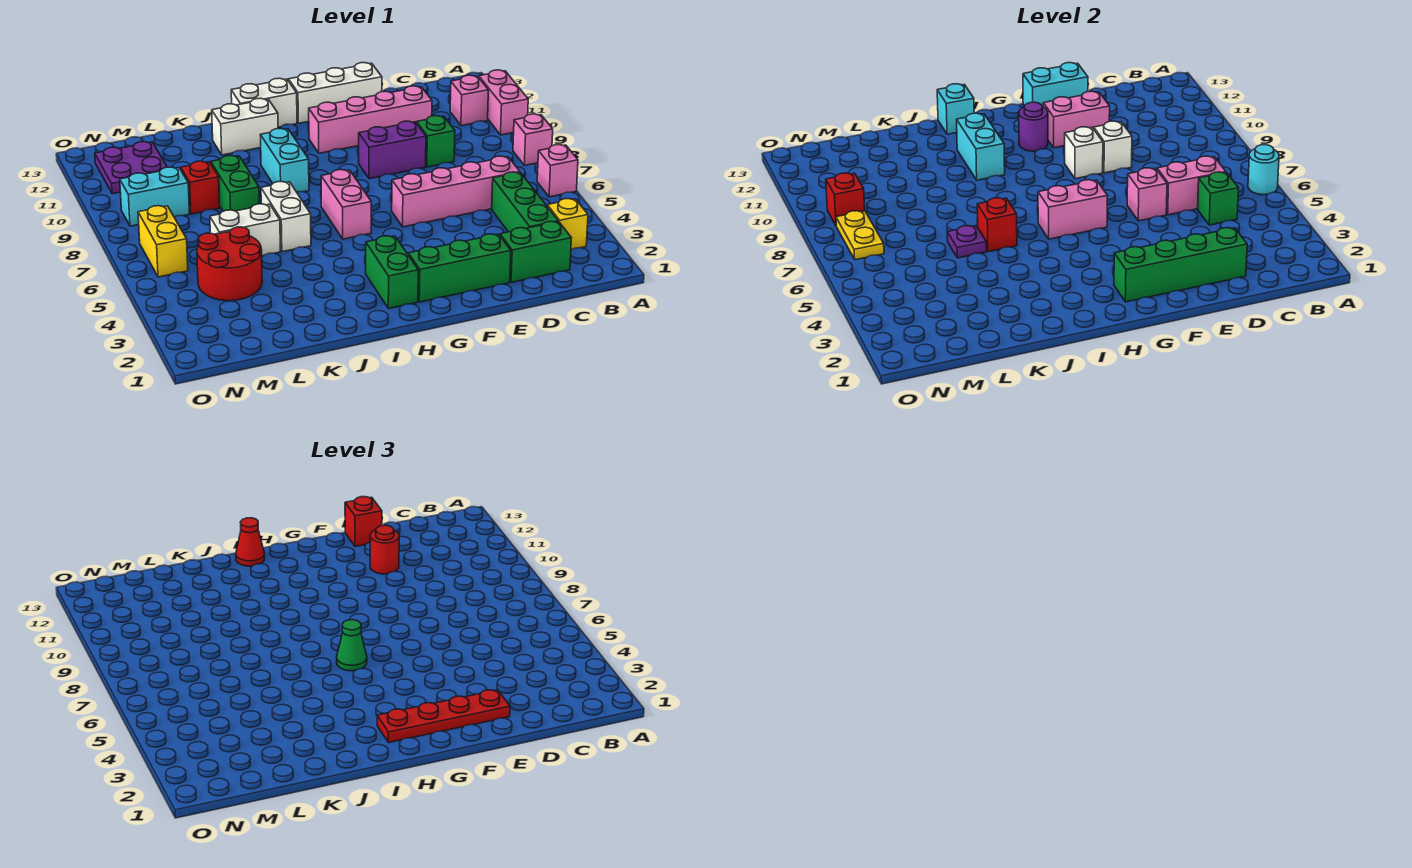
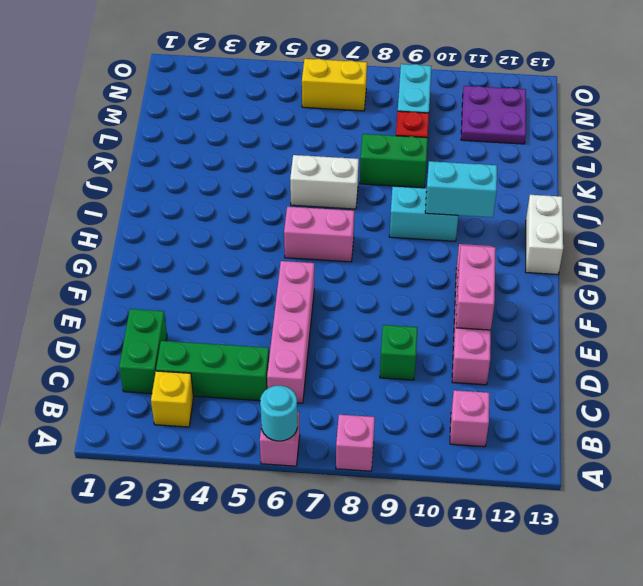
none -> pink 1x2 brick [479,70,528,135]
none -> green 1x3 brick [408,234,511,302]
none -> purple 1x2 brick [359,121,426,179]
none -> white 1x3 brick [289,63,382,123]

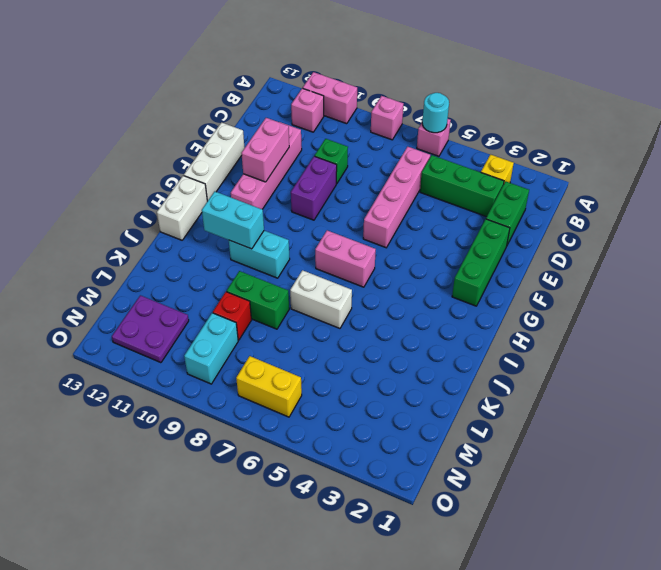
none -> green 1x2 brick [366,236,418,309]
none -> white 1x2 brick [212,98,278,155]
none -> white 1x2 brick [210,204,280,256]
none -> red 2x2 round brick [197,227,262,301]

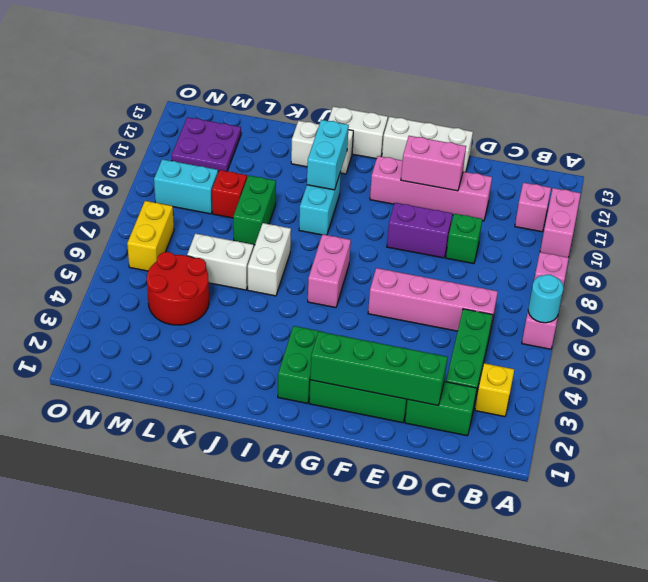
none -> green 1x1 brick [1198,172,1238,225]
none -> pink 1x2 brick [1157,156,1226,215]
none -> pink 1x1 brick [1127,168,1167,221]
none -> white 1x1 brick [1094,121,1132,173]

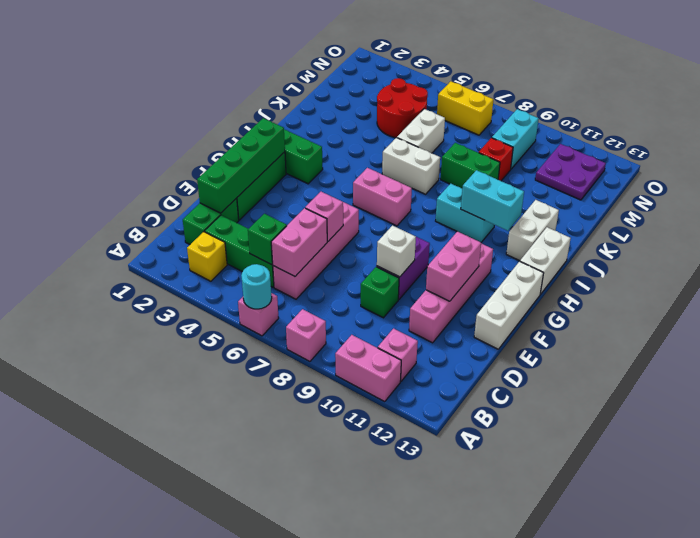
none -> cyan 1x2 brick [1023,63,1088,107]
none -> white 1x1 brick [1065,127,1103,179]
none -> pink 1x2 brick [1038,180,1108,239]
none -> purple 1x1 round brick [1019,102,1048,151]

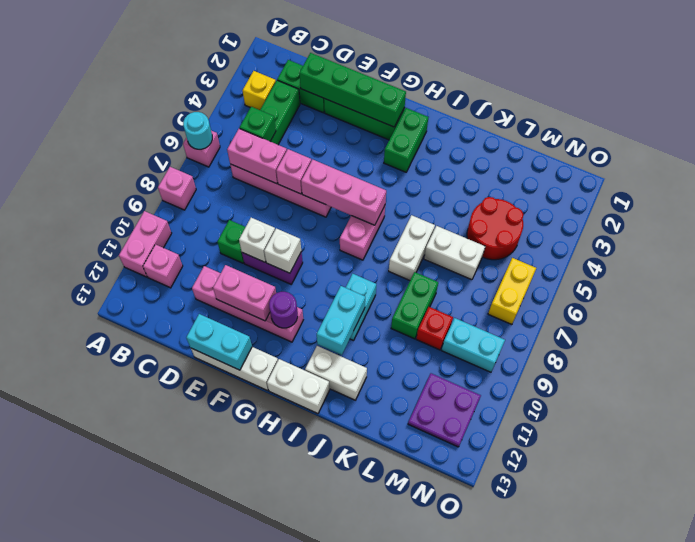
pink 1x3 brick [301,160,386,225] -> pink 1x2 brick [1038,180,1108,239]
none -> cyan 1x1 brick [937,84,974,134]
none -> red 1x1 brick [977,198,1017,252]
none -> purple 1x1 plate [947,226,986,258]
none -> yellow 1x2 plate [836,211,884,260]

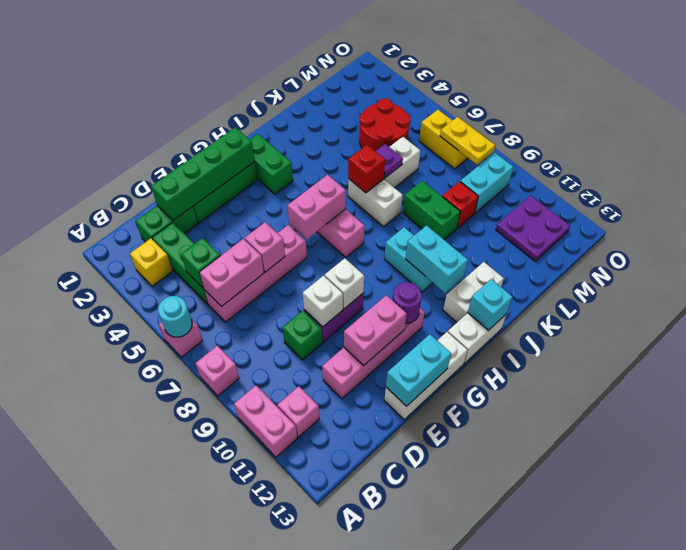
none -> red 1x1 brick [826,173,865,225]
none -> red 1x4 plate [377,690,510,743]
none -> red 1x1 round brick [370,525,399,574]
none -> red 1x1 brick [345,497,382,547]

